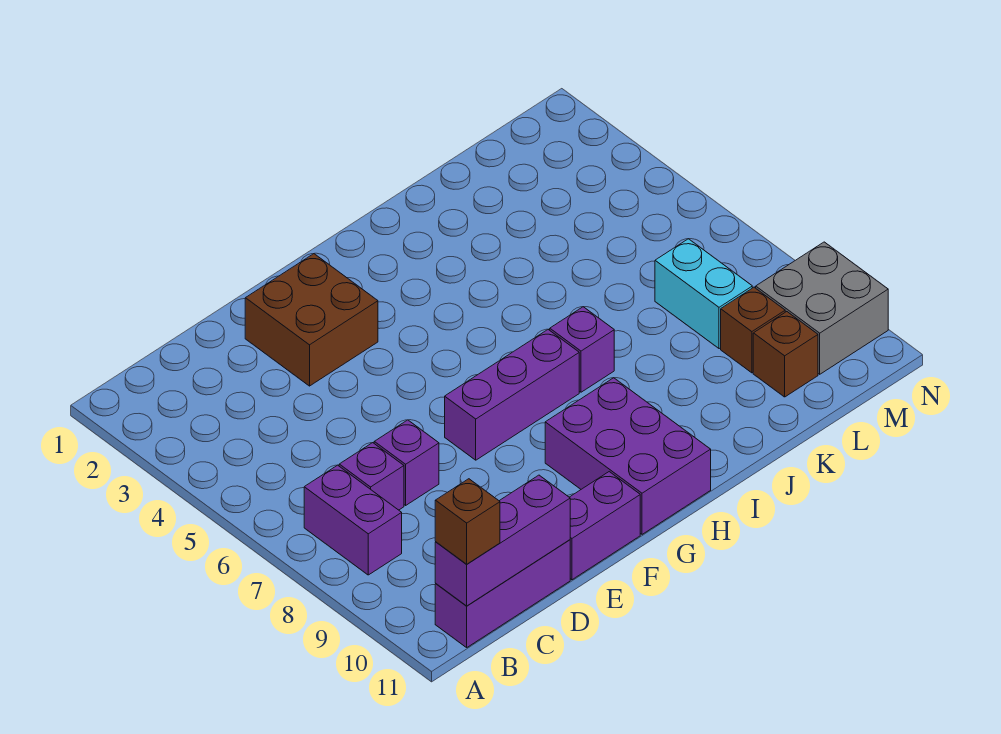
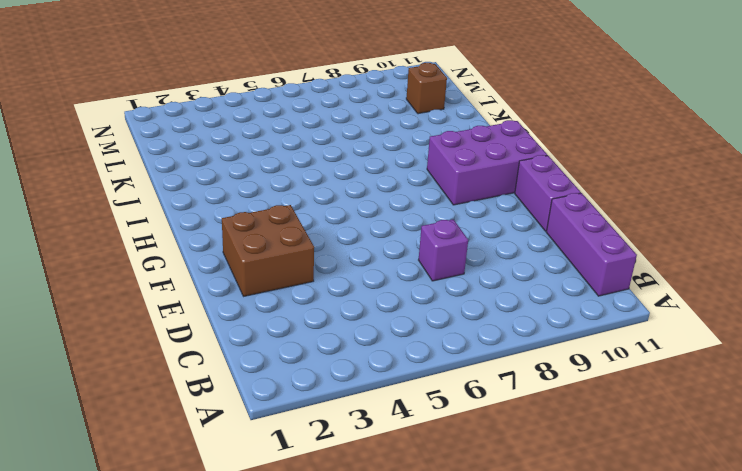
none -> purple 1x2 brick [304,465,402,575]
none -> purple 1x1 brick [339,443,404,510]
none -> purple 1x3 brick [445,329,579,460]

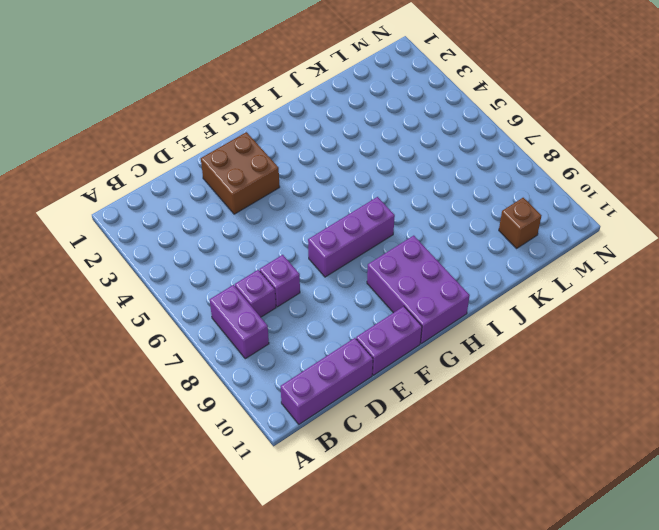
none -> purple 1x1 brick [550,307,614,392]
none -> cyan 1x2 brick [655,239,752,349]
none -> brown 1x1 brick [721,287,785,373]

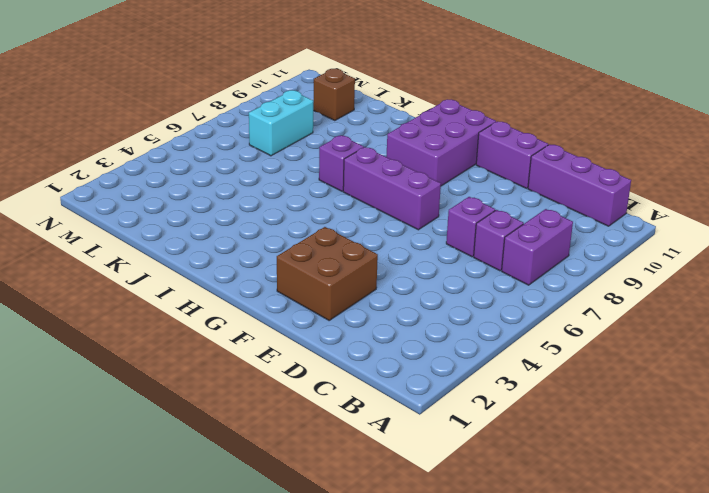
none -> brown 1x1 brick [721,287,785,373]
none -> grey 2x2 brick [756,242,888,374]
none -> purple 1x3 brick [435,475,570,606]

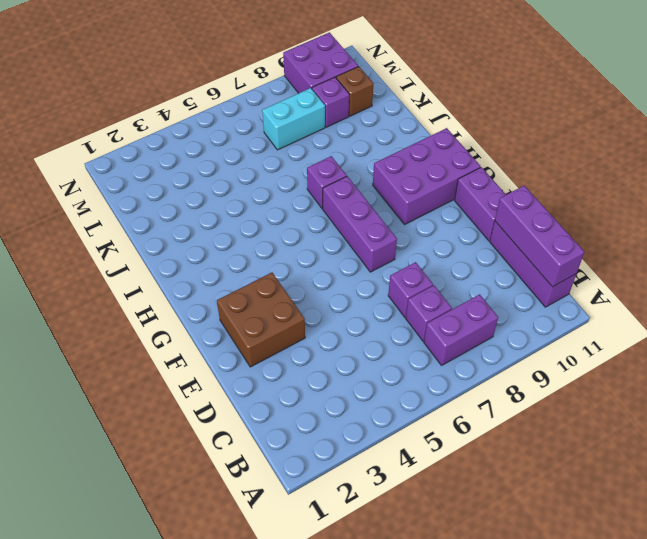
purple 1x1 brick [312,77,349,127] -> brown 1x1 brick [721,287,785,373]
purple 2x2 brick [283,32,358,93] -> grey 2x2 brick [756,242,888,374]
none -> brown 1x1 brick [435,479,500,564]

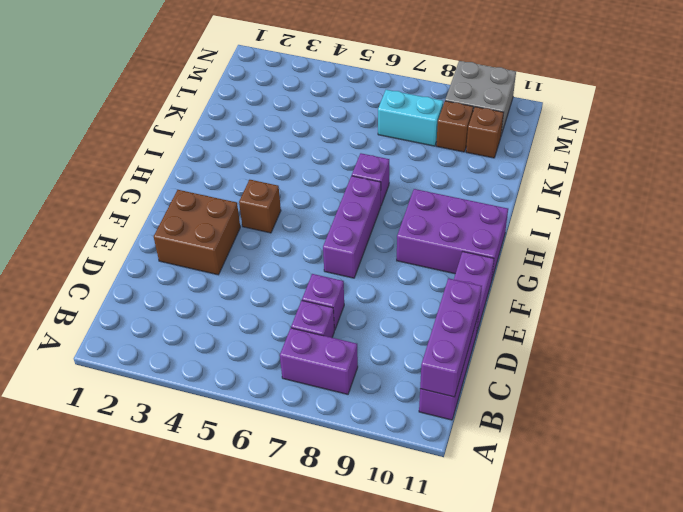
brown 1x1 brick [239,180,281,233] -> brown 1x1 brick moved to [435,479,500,564]

